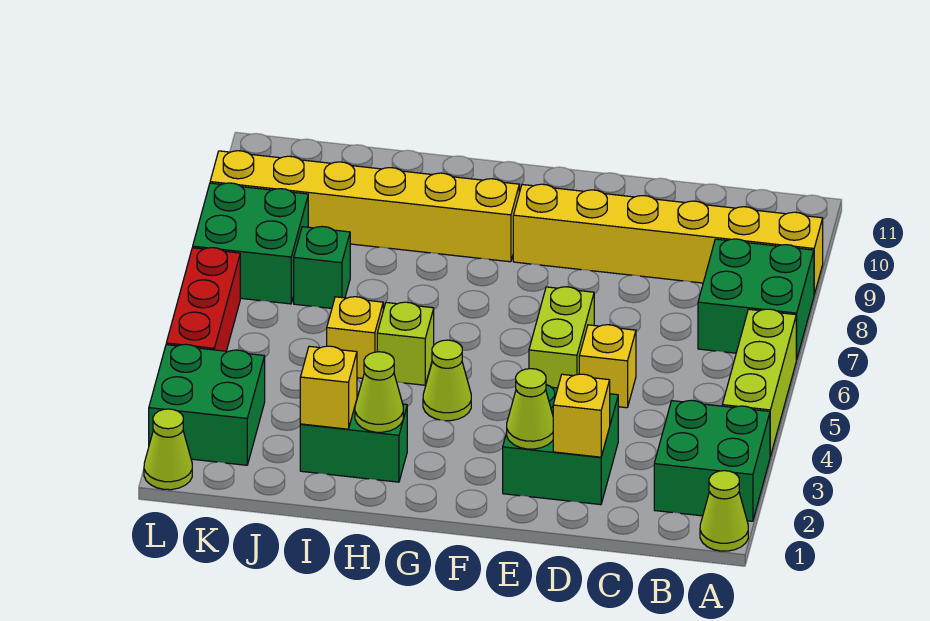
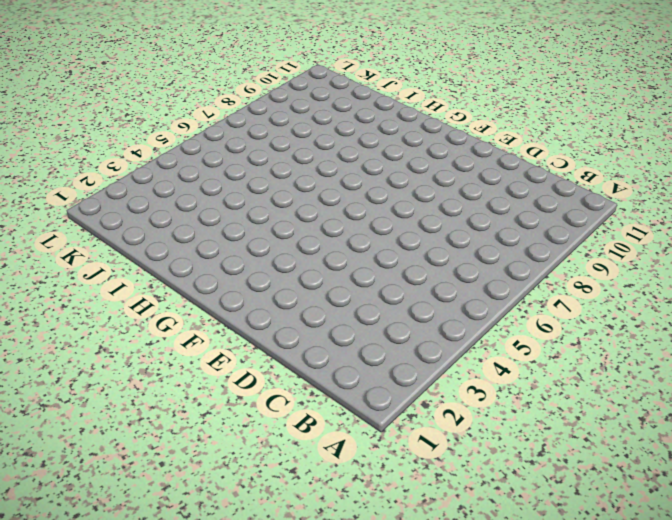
none -> lime 1x1 cone [700,471,748,551]
none -> green 2x2 brick [654,400,770,521]
none -> lime 1x3 brick [722,309,796,456]

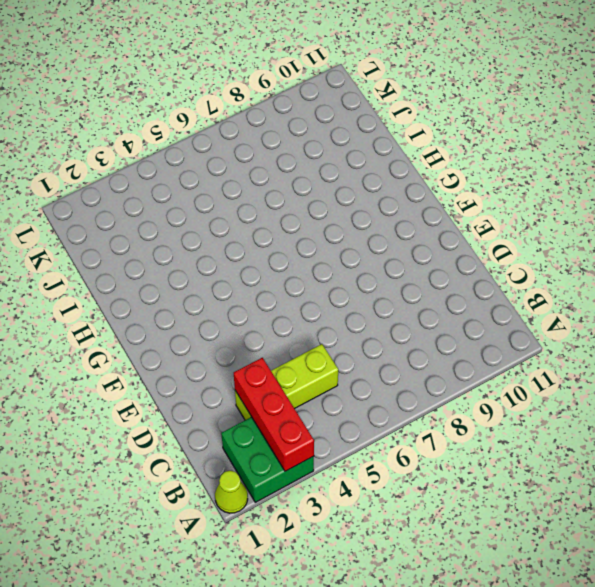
red 1x3 brick [234,358,314,471] -> red 1x3 brick turned to [166,248,240,351]
lime 1x3 brick [235,344,338,420] -> lime 1x3 brick moved to [722,309,796,456]
none -> green 2x2 brick [698,239,814,360]
none -> yellow 1x6 brick [513,184,823,294]
none -> green 2x2 brick [503,385,618,505]

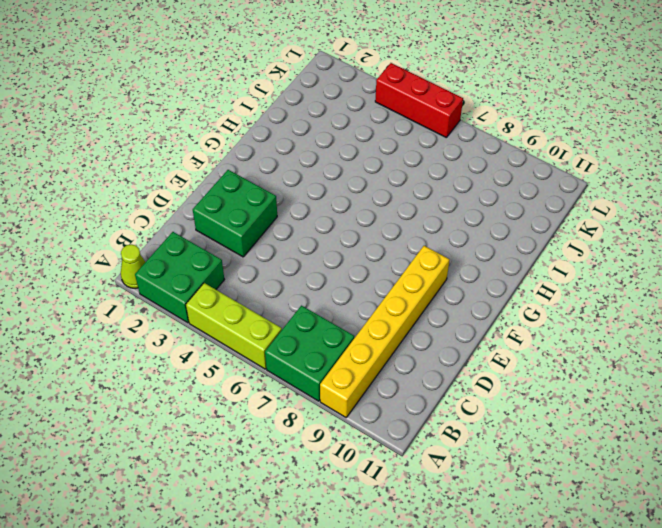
none -> yellow 1x1 brick [579,325,636,408]
none -> lime 1x2 brick [529,287,594,388]
none -> lime 1x1 cone [423,340,471,421]

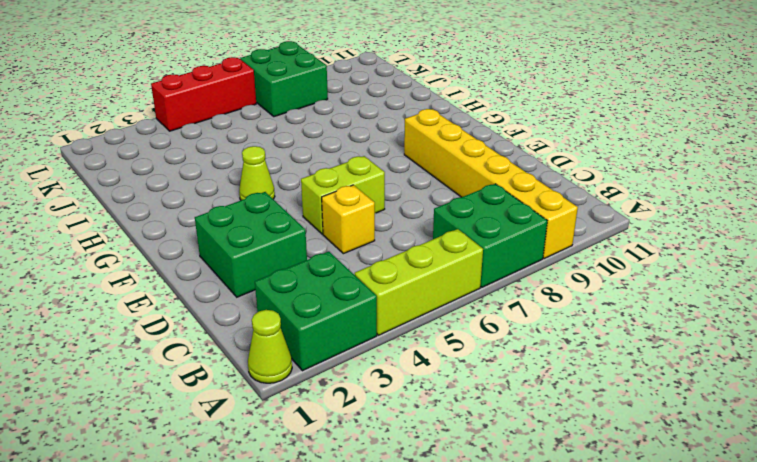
none -> yellow 1x6 brick [210,151,519,262]
none -> green 1x2 brick [300,400,407,482]
none -> lime 1x1 brick [377,302,434,385]

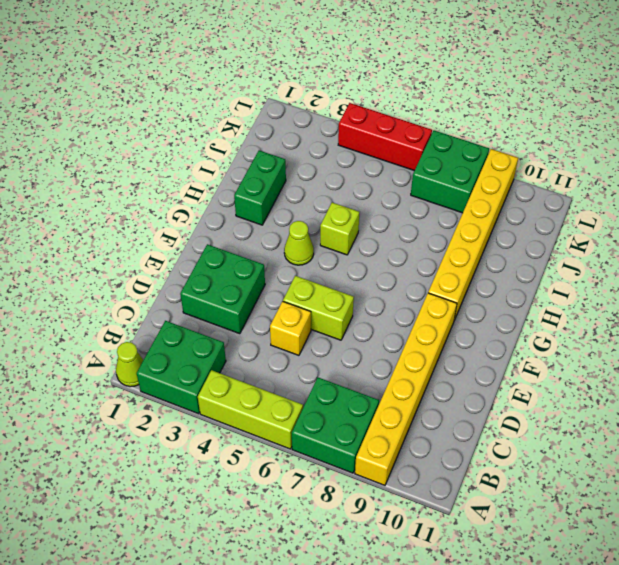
none -> yellow 1x1 brick [327,297,383,378]
none -> green 1x1 brick [294,227,350,308]
none -> green 2x2 brick [149,344,265,465]

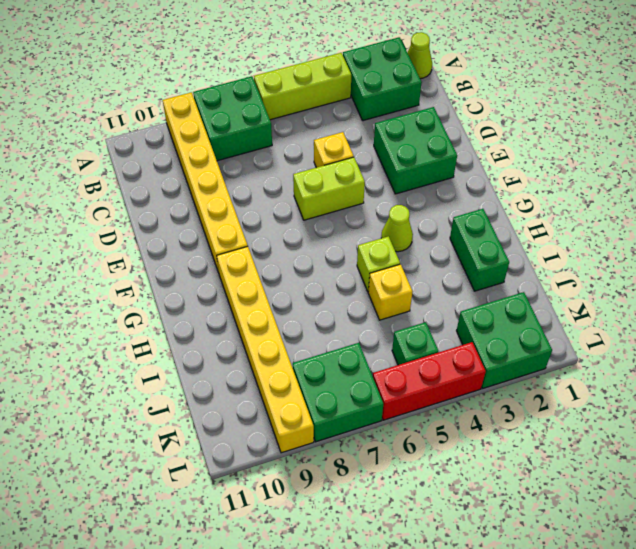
green 1x1 brick [392,322,438,365] -> green 1x1 brick moved to [294,227,350,308]
none -> lime 1x1 cone [144,409,192,490]
none -> yellow 1x1 brick [553,374,610,457]
none -> lime 1x1 cone [507,369,553,449]

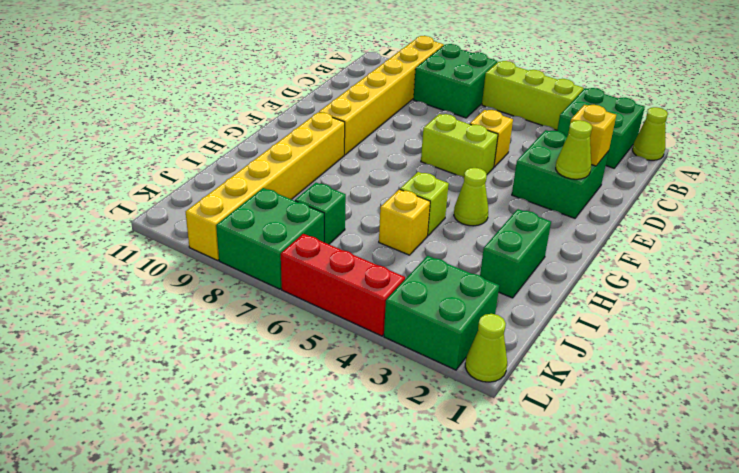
none -> lime 1x1 cone [355,352,403,432]
none -> yellow 1x1 brick [300,346,357,429]

